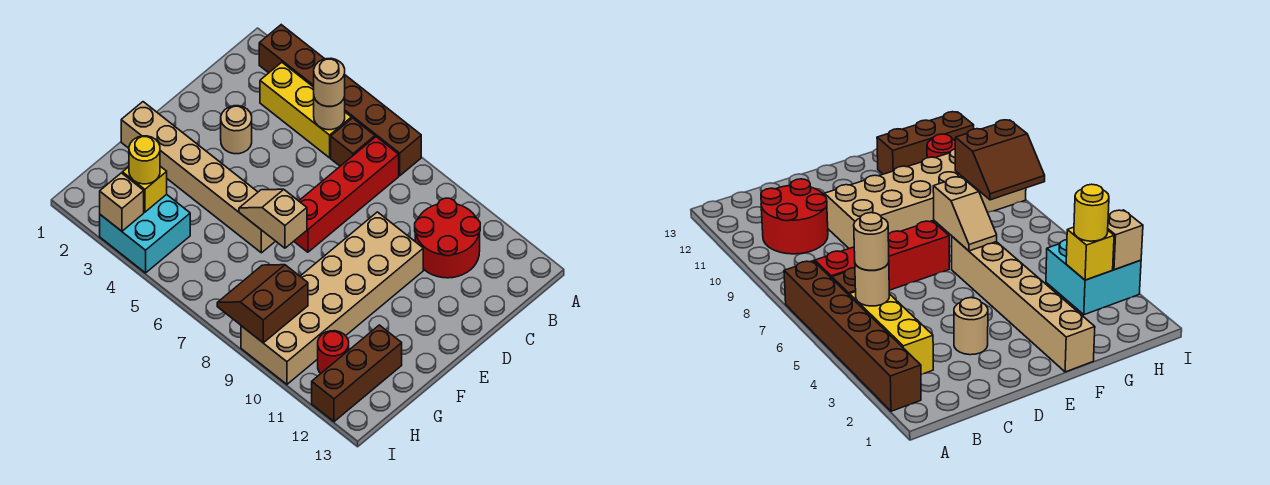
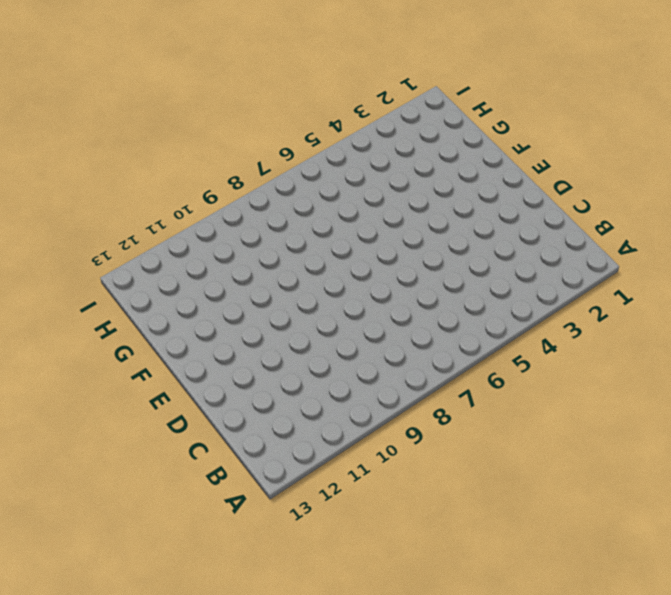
none -> brown 1x6 brick [259,25,421,176]
none -> yellow 1x3 brick [260,62,351,158]
none -> brown 1x1 brick [331,118,375,166]

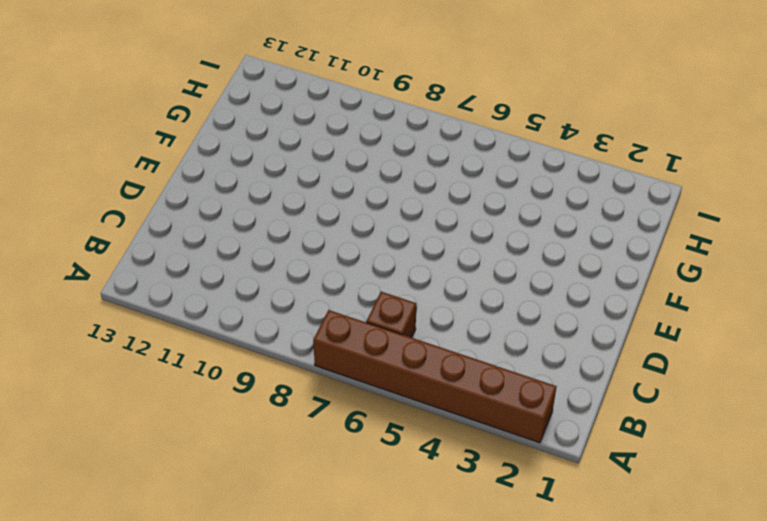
none -> yellow 1x3 brick [260,62,351,158]
none -> red 1x4 brick [294,137,399,252]
none -> red 2x2 round brick [415,198,480,278]

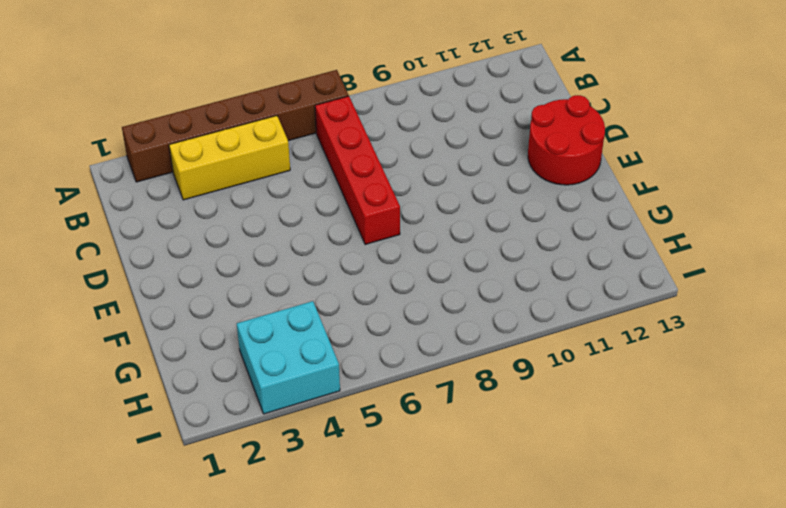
red 2x2 round brick [528,95,605,185] -> red 2x2 round brick moved to [415,198,480,278]
none -> brown 1x1 brick [331,118,375,166]
none -> tan 1x1 round brick [221,106,252,154]
none -> tan 2x6 brick [241,212,423,384]

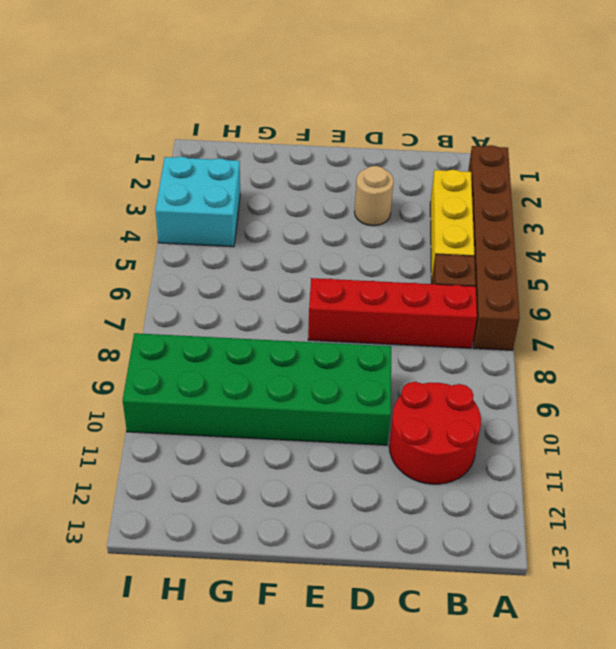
green 2x6 brick [123,333,391,445] -> tan 2x6 brick [241,212,423,384]
none -> tan 1x6 brick [121,102,275,253]
none -> brown 1x3 brick [312,325,402,422]
none -> red 1x1 round brick [318,331,349,373]

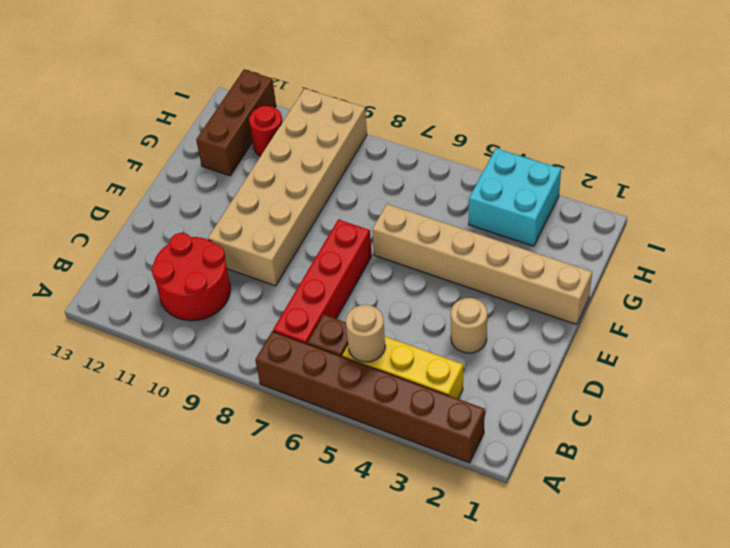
none -> tan 1x2 slope [239,189,307,248]
none -> yellow 1x1 brick [122,166,167,212]
none -> brown 2x2 slope [217,265,308,343]

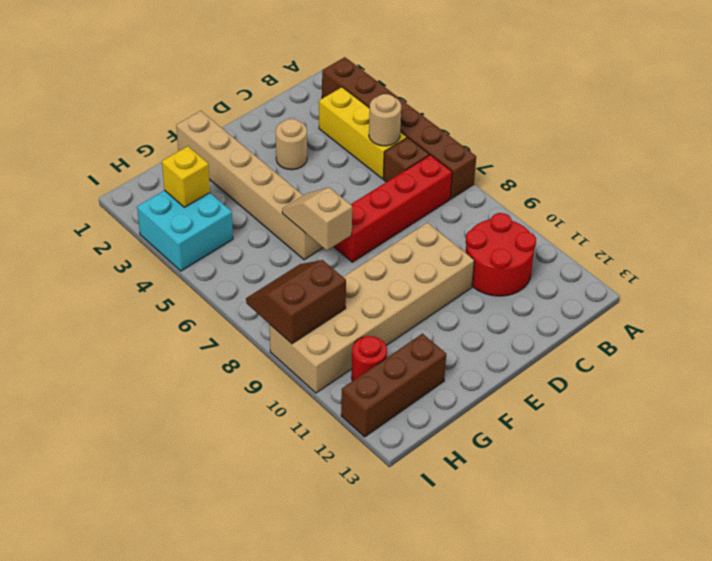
none -> tan 1x1 brick [100,173,144,231]
none -> tan 1x1 round brick [314,58,345,106]
none -> yellow 1x1 round brick [129,136,160,184]

